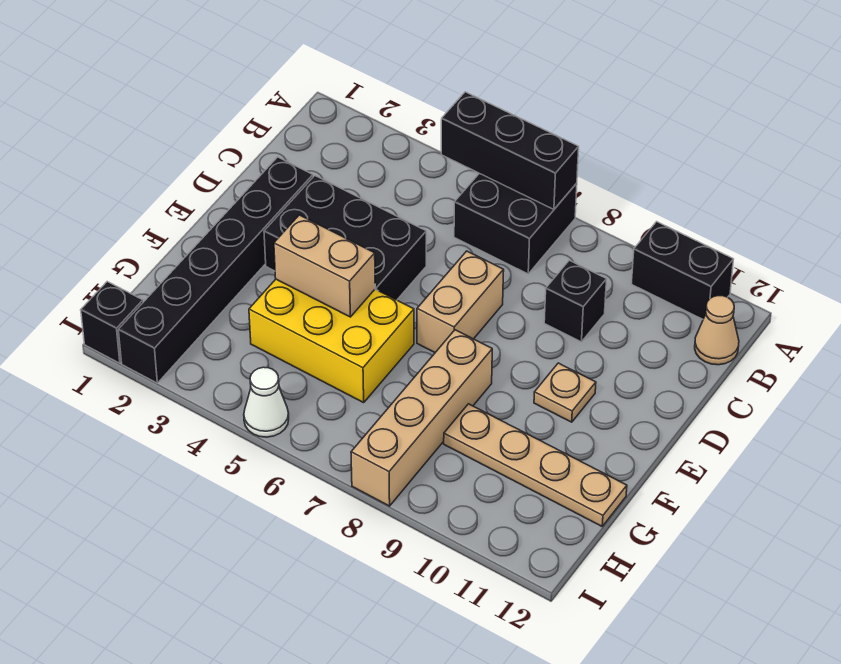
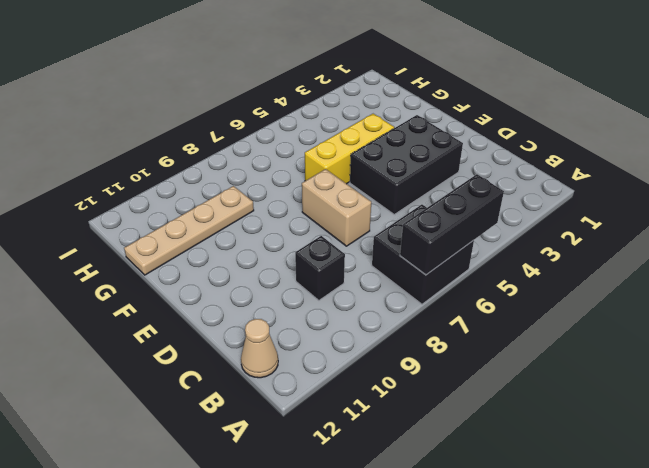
yellow 1x3 brick [305,114,394,184] -> yellow 2x3 brick [249,279,414,403]
none -> black 1x2 brick [632,222,734,319]
none -> black 1x6 brick [118,157,313,383]
none -> tan 1x1 plate [534,363,596,422]

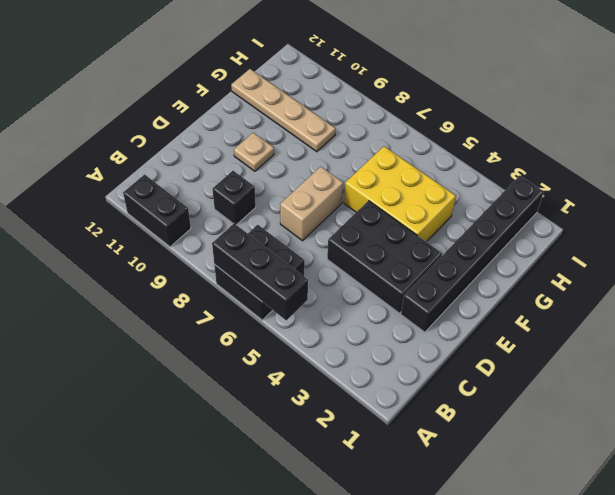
none -> tan 1x1 cone [695,296,739,365]
none -> tan 1x4 brick [351,330,492,506]
none -> black 1x1 brick [81,282,143,363]

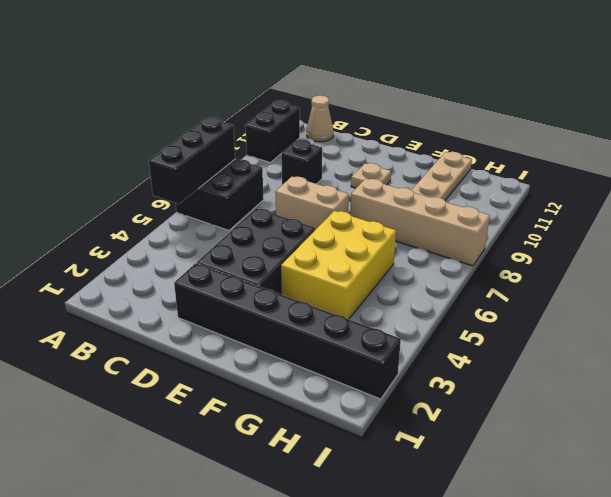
none -> black 1x1 brick [81,282,143,363]
none -> white 1x1 cone [244,367,289,437]
none -> tan 1x2 brick [274,215,375,317]

